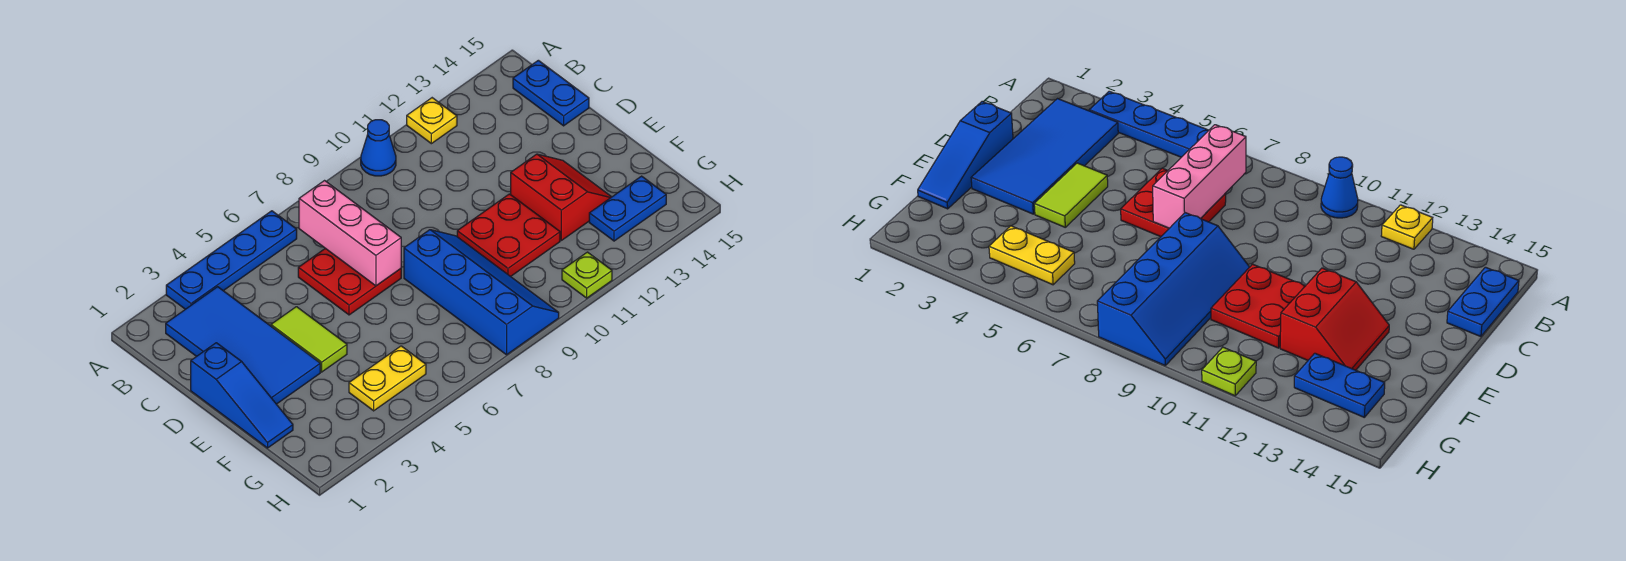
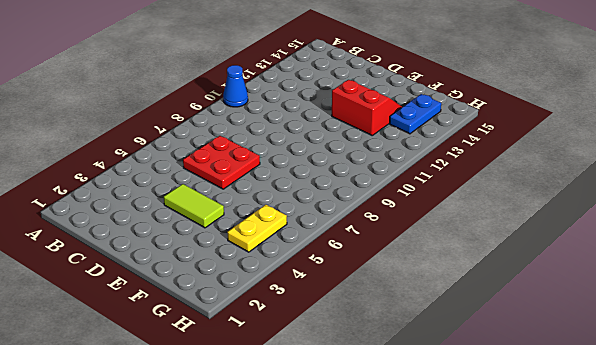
none -> blue 1x4 plate [166,211,297,309]
none -> yellow 1x1 plate [407,98,457,144]
none -> blue 2x4 tile [166,287,320,404]

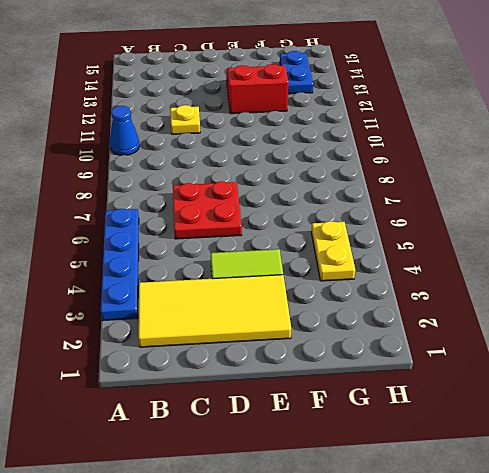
yellow 2x4 tile [138,275,291,347] -> blue 2x4 tile [166,287,320,404]
yellow 1x1 plate [170,105,200,134] -> yellow 1x1 plate moved to [407,98,457,144]
none -> blue 1x2 plate [513,60,589,126]
none -> blue 1x3 slope [191,343,293,448]
none -> blue 2x4 slope [404,230,559,355]

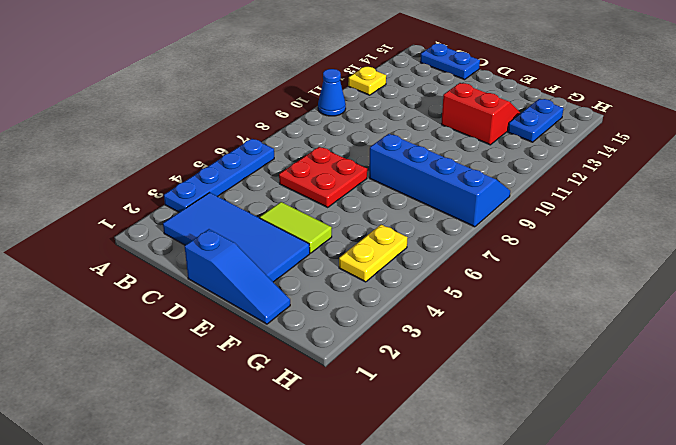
none -> red 2x2 plate [457,194,560,277]
none -> lime 1x1 plate [562,252,612,298]
none -> pink 1x3 brick [299,181,401,286]

